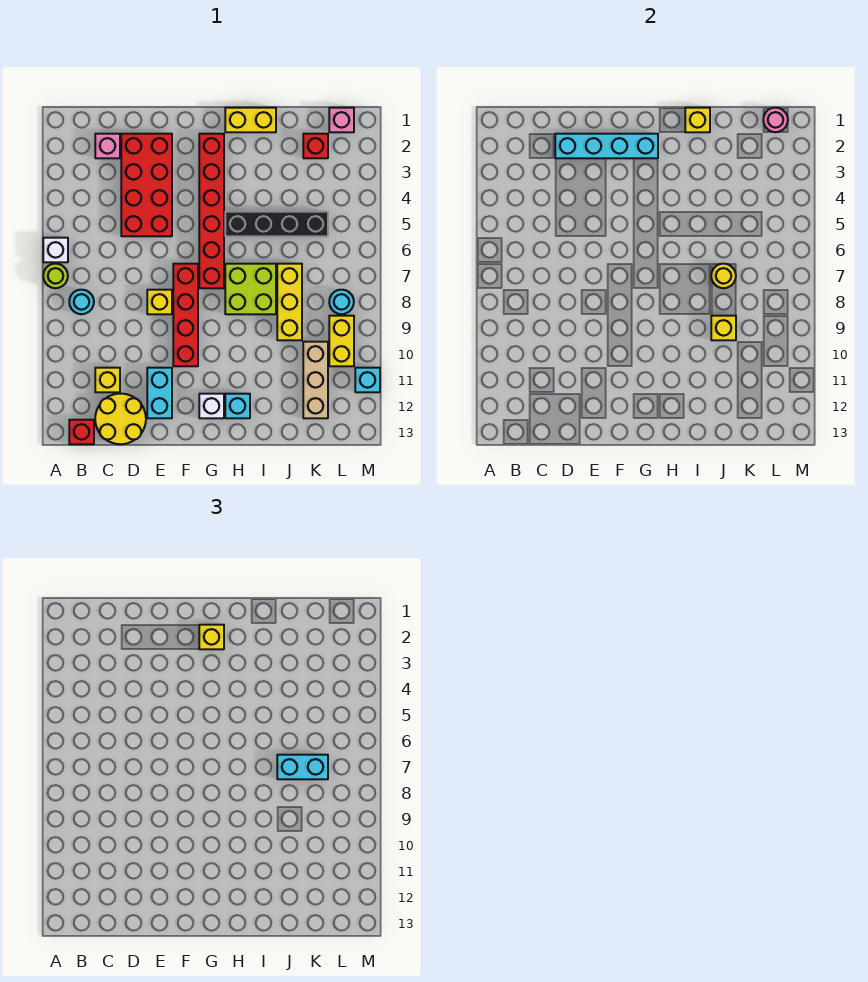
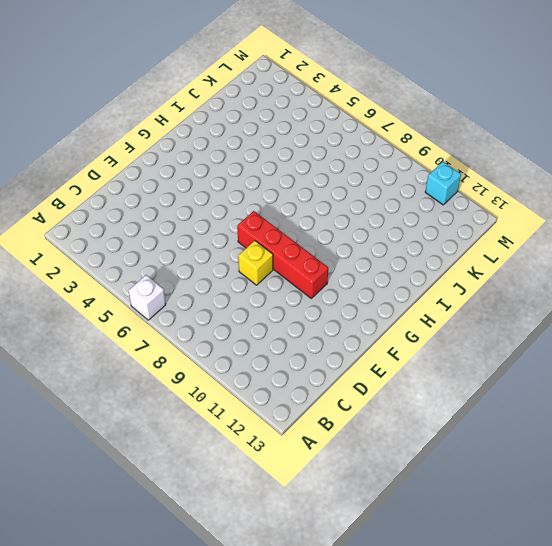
none -> lime 1x1 round brick [43,264,68,288]
none -> cyan 1x1 round brick [69,290,94,314]
none -> red 1x1 brick [69,420,94,444]
none -> pink 1x1 brick [95,134,120,158]

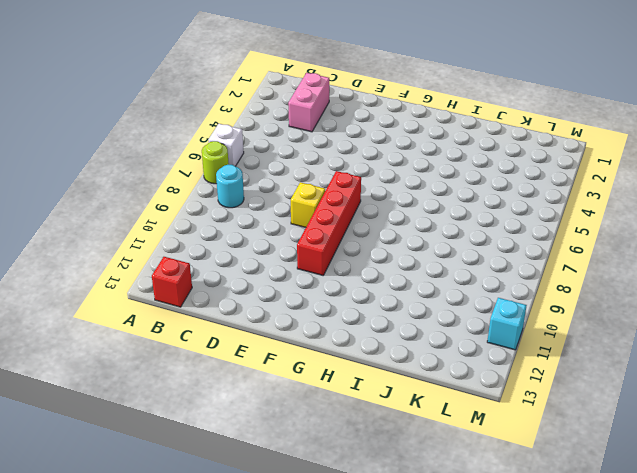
pink 1x2 brick [288,73,329,132] -> pink 1x1 brick [95,134,120,158]
none -> yellow 1x1 brick [95,368,120,392]
none -> yellow 2x2 round brick [95,394,146,444]
none -> red 2x4 brick [121,134,172,236]
none -> cyan 1x2 brick [147,368,172,418]

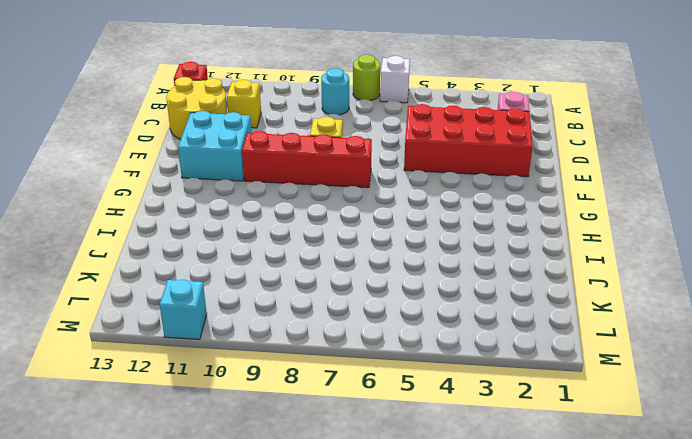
cyan 2x2 brick [178,111,251,181] -> cyan 1x2 brick [147,368,172,418]
none -> red 1x6 brick [199,134,224,288]
none -> white 1x1 brick [199,394,224,418]
none -> yellow 1x2 brick [225,108,276,132]
none -> black 1x4 brick [225,212,328,236]

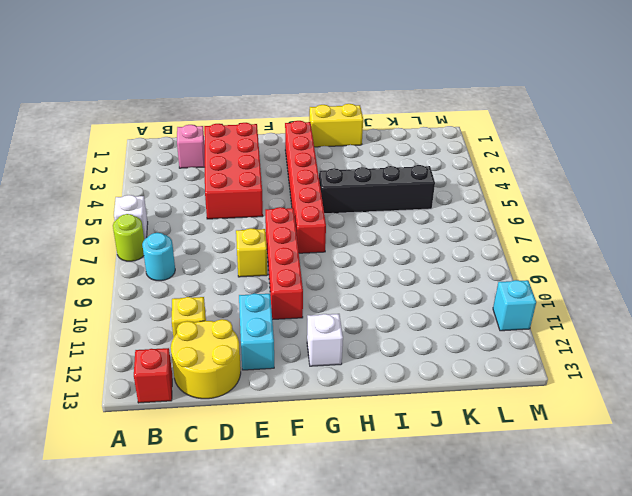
none -> lime 2x2 brick [225,264,276,314]
none -> cyan 1x1 brick [225,394,250,418]
none -> yellow 1x3 brick [277,264,302,340]
none -> red 1x1 brick [303,134,328,158]

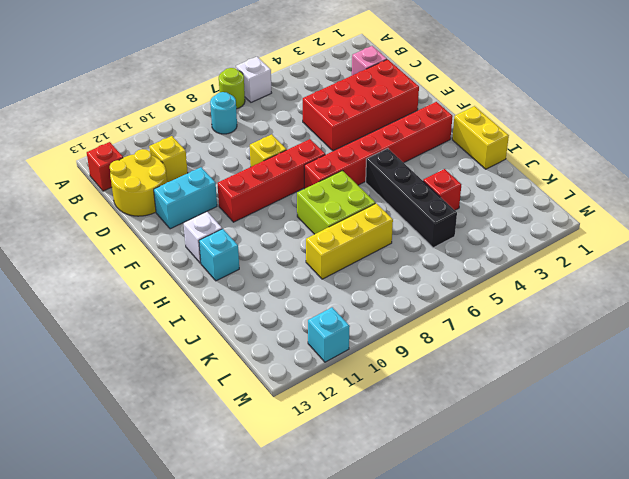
red 1x1 brick [423,169,461,210] -> red 1x1 brick moved to [303,134,328,158]
none -> tan 1x3 brick [303,342,328,418]
none -> pink 1x1 brick [329,108,354,132]
none -> cyan 1x1 round brick [329,290,354,314]
none -> yellow 1x2 brick [329,316,354,366]

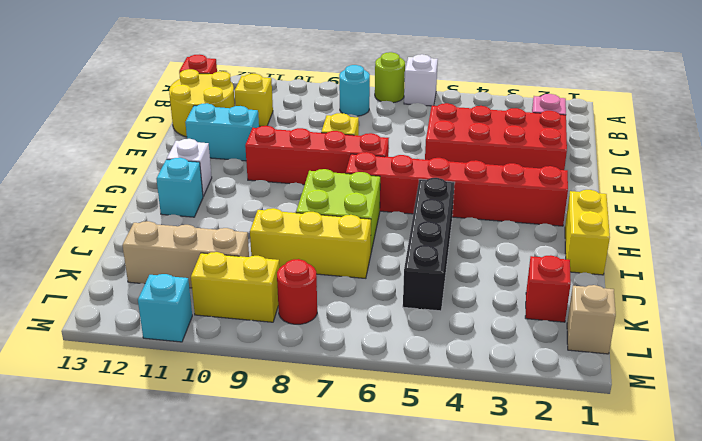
tan 1x1 brick [567,285,616,354] -> pink 1x1 brick [329,108,354,132]
red 1x1 round brick [277,259,317,324] -> cyan 1x1 round brick [329,290,354,314]
none -> cyan 1x4 brick [555,134,658,158]
none -> yellow 1x1 brick [685,108,710,132]
none -> yellow 1x1 round brick [711,264,736,288]
none -> yellow 1x1 brick [711,316,736,340]

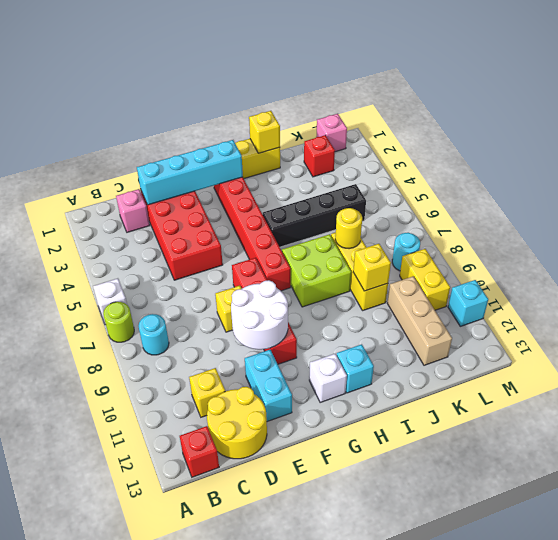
white 2x2 round brick [231,280,288,350] -> none
none -> pink 1x1 round brick [763,108,788,132]
none -> yellow 1x1 brick [199,625,224,649]
none -> cyan 1x2 brick [277,755,328,779]

